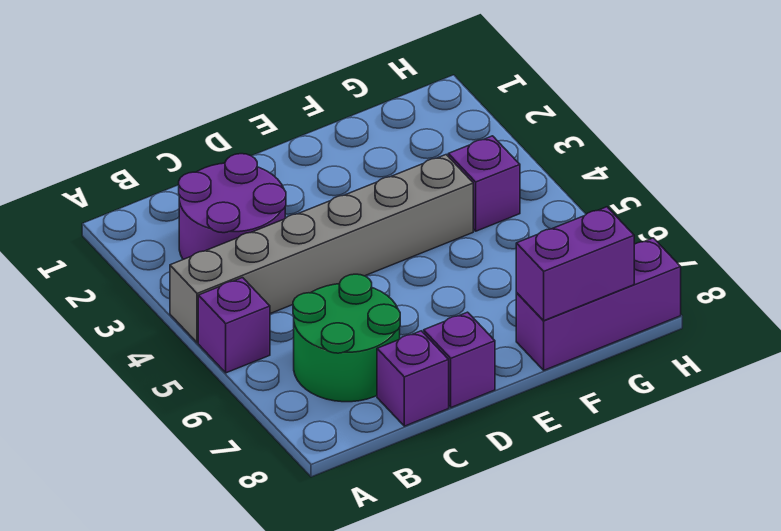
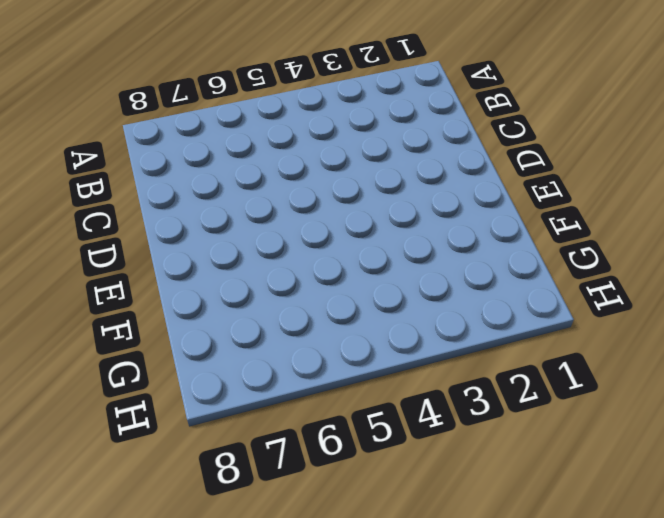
none -> grey 1x6 brick [170,155,473,343]
none -> purple 1x1 brick [198,278,270,373]

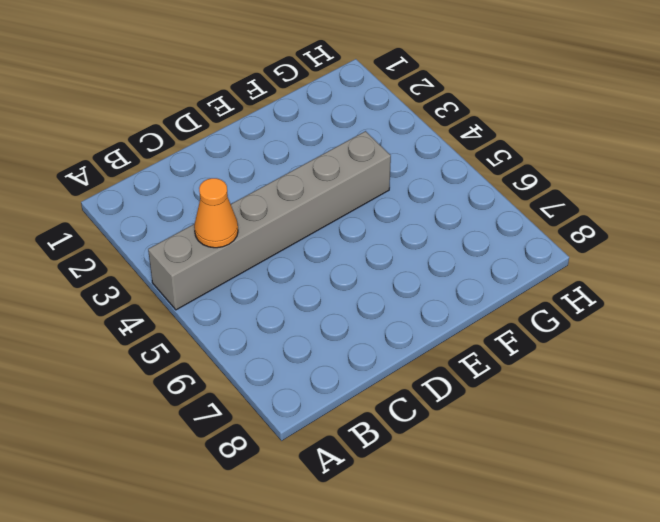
orange 1x1 cone [194,178,238,248] -> none
none -> purple 1x1 brick [198,278,270,373]
none -> purple 2x2 round brick [179,154,286,259]

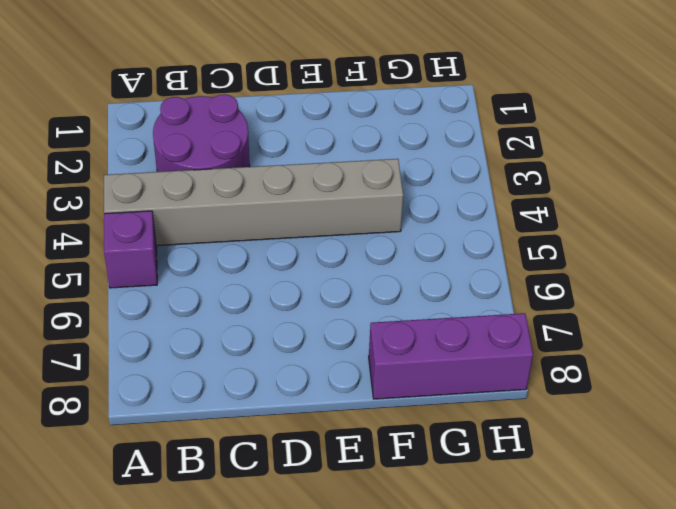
none -> green 2x2 round brick [293,274,400,402]
none -> purple 1x1 brick [377,331,449,426]

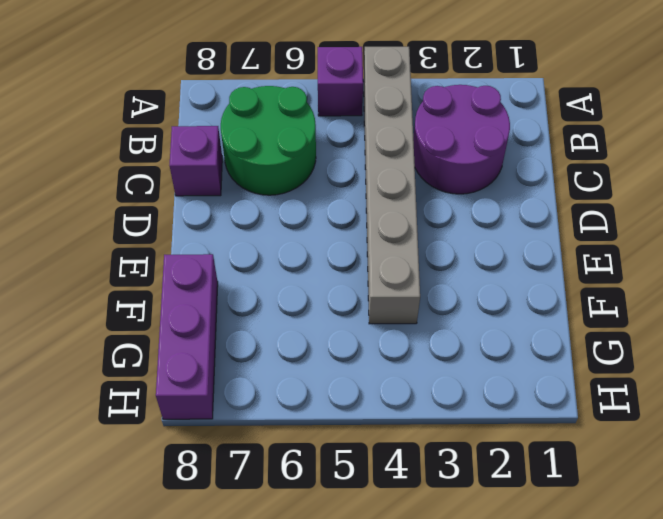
none -> purple 1x1 brick [424,312,495,407]
none -> purple 1x1 brick [448,136,520,231]

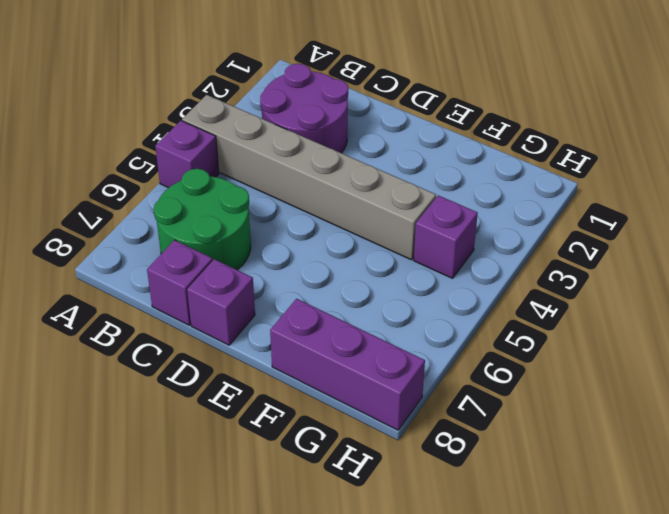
none -> purple 1x2 brick [516,207,634,321]

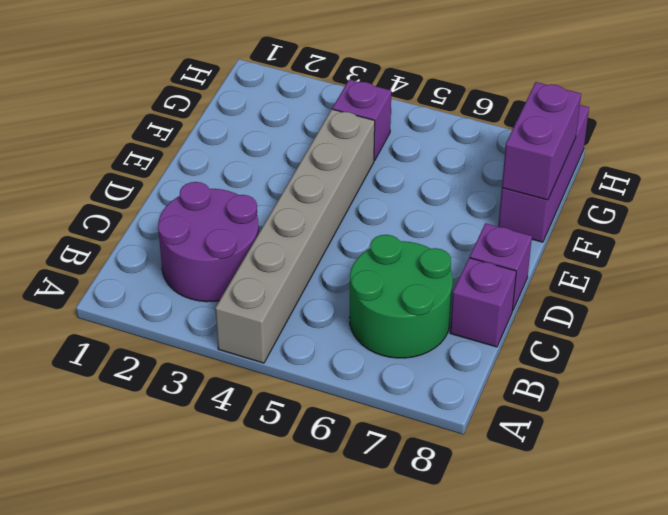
none -> purple 1x1 brick [198,278,270,373]

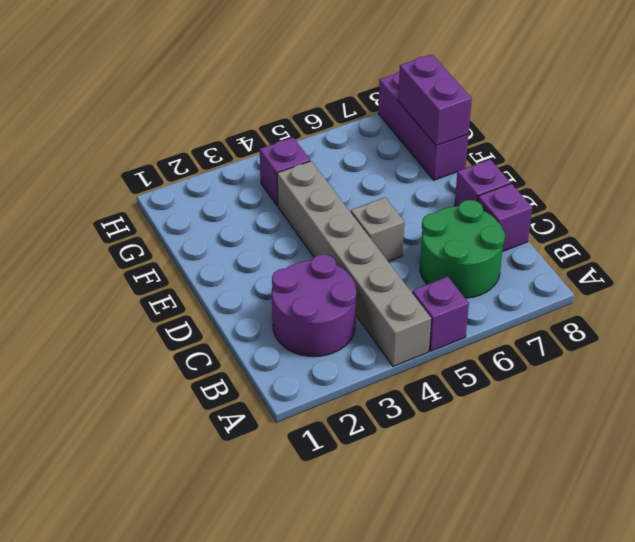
grey 1x1 brick [351,198,404,261] -> none

